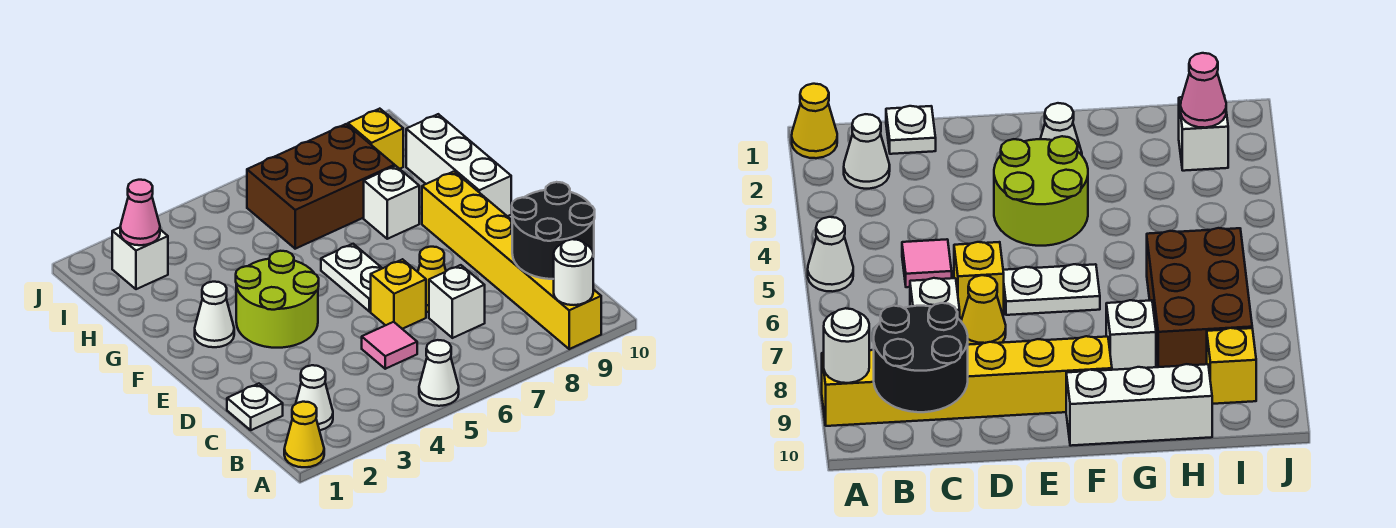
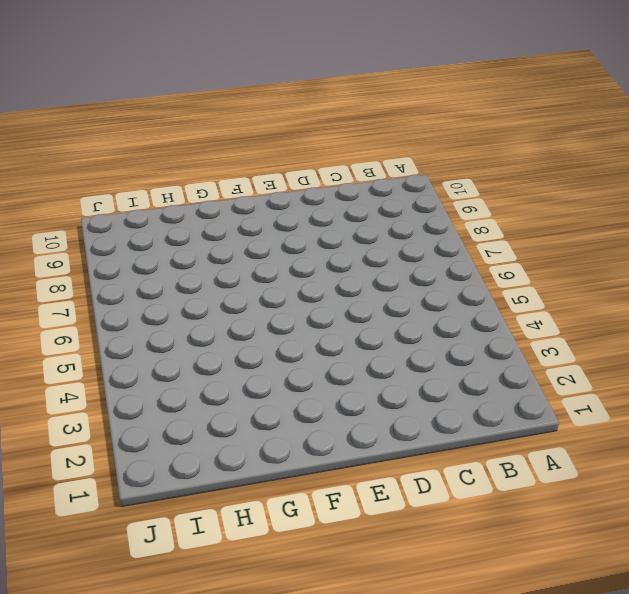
none -> yellow 1x1 cone [284,402,324,467]
none -> white 1x1 cone [419,340,459,406]
none -> yellow 1x6 brick [422,172,601,349]

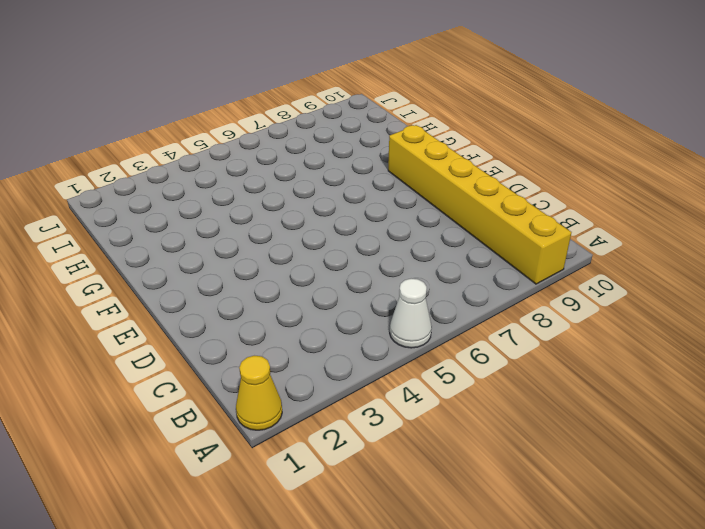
none -> white 1x1 cone [296,365,333,431]
none -> white 1x1 plate [227,384,283,430]
none -> pink 1x1 tile [362,322,417,369]

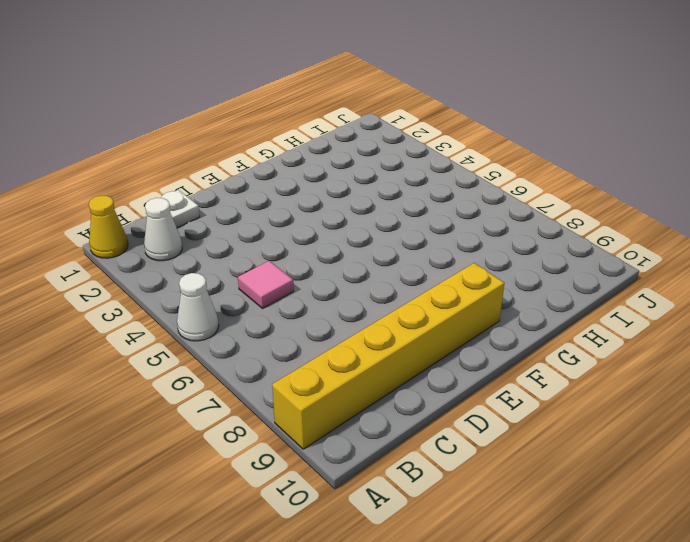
none -> white 1x1 brick [429,265,485,338]
none -> yellow 1x1 brick [371,259,426,329]
none -> yellow 1x1 cone [418,247,446,312]

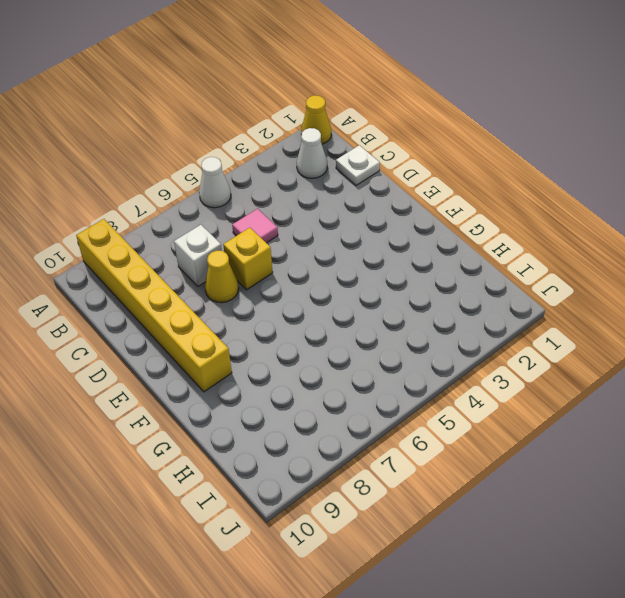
none -> lime 2x2 round brick [236,251,319,348]
none -> white 1x2 plate [321,244,382,312]
none -> white 1x1 cone [195,282,234,347]

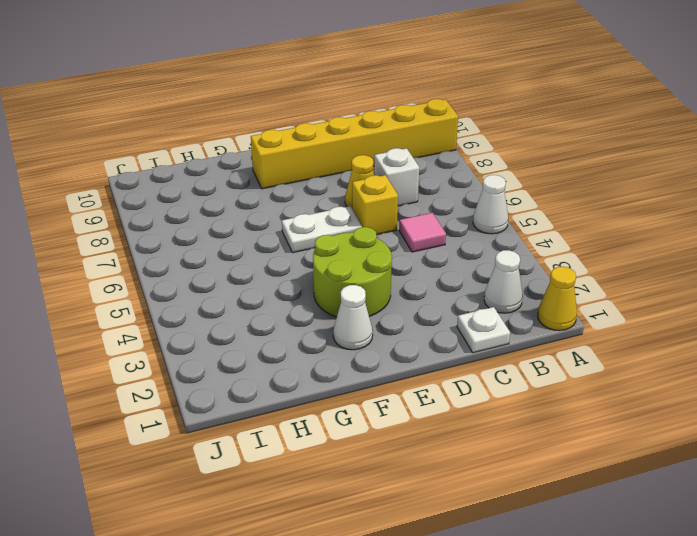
none -> white 1x3 brick [406,114,511,216]
none -> white 1x1 brick [364,166,419,239]
none -> brown 2x3 brick [247,124,395,249]

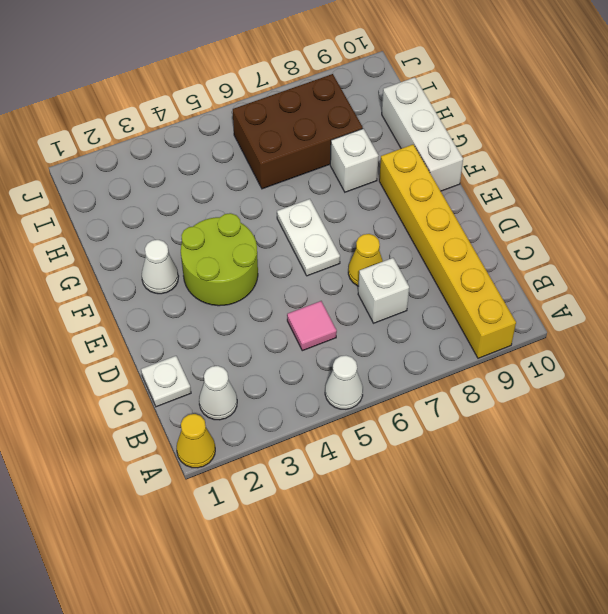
none -> yellow 1x1 brick [371,259,426,329]
none -> white 1x1 brick [112,228,168,289]
none -> yellow 1x1 brick [348,109,403,169]

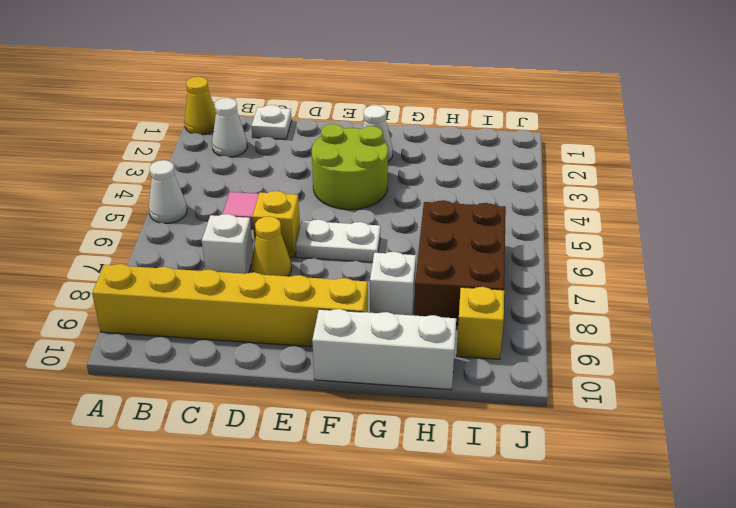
none -> white 1x1 brick [112,228,168,289]
none -> white 1x1 round brick [554,239,593,305]
none -> black 2x2 round brick [512,182,595,279]

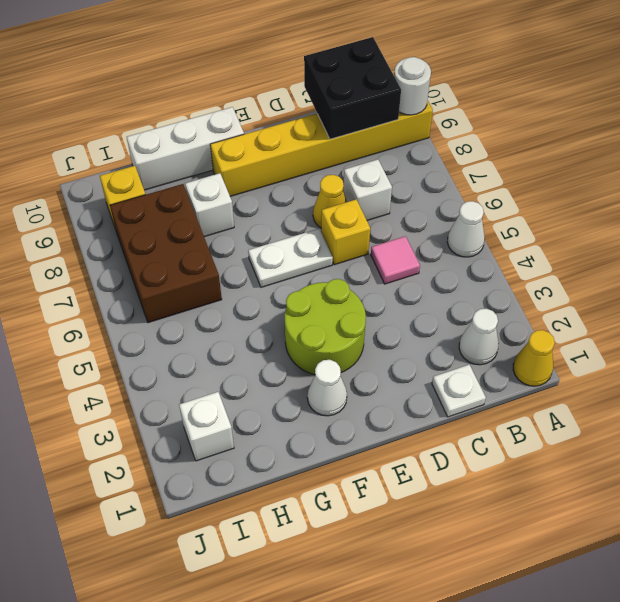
black 2x2 brick [304,37,401,139] -> black 2x2 round brick [512,182,595,279]
none -> pink 1x1 cone [120,180,160,245]

